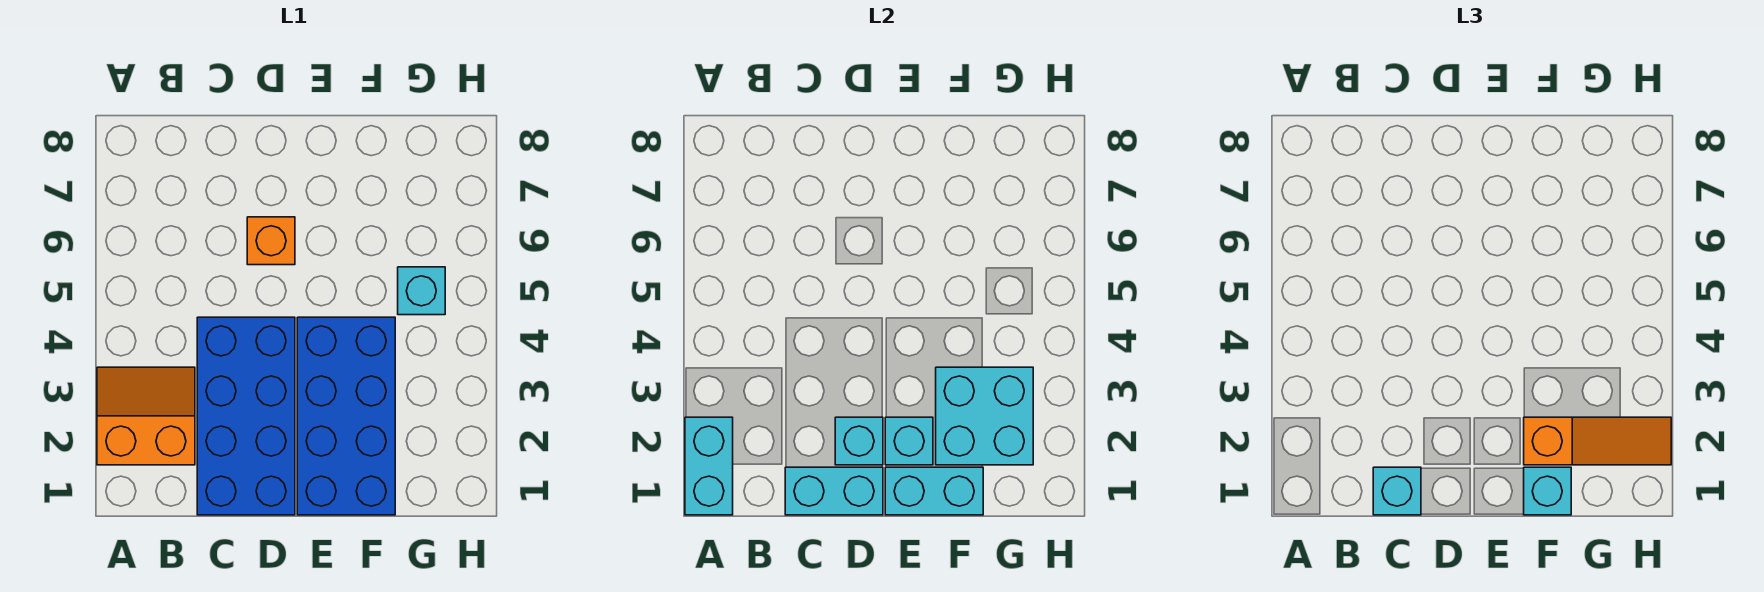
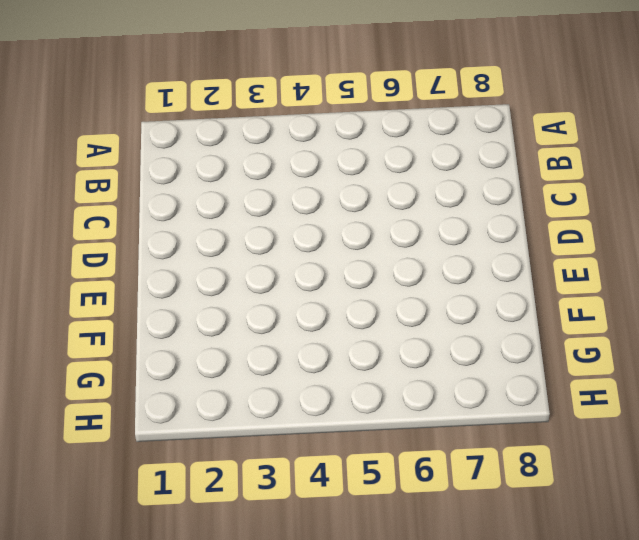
none -> orange 2x2 slope [97,367,195,465]
none -> blue 2x4 brick [197,317,295,515]
none -> orange 1x1 brick [247,217,295,265]

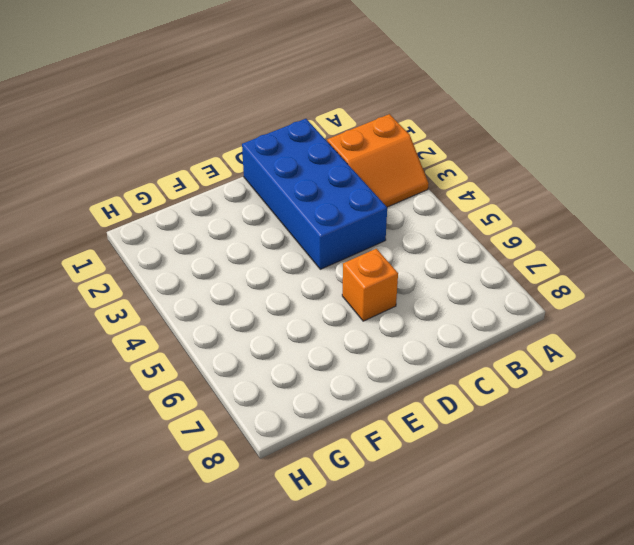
none -> blue 2x4 brick [297,317,395,515]
none -> cyan 1x1 brick [398,267,445,315]
none -> cyan 1x2 brick [685,417,733,515]

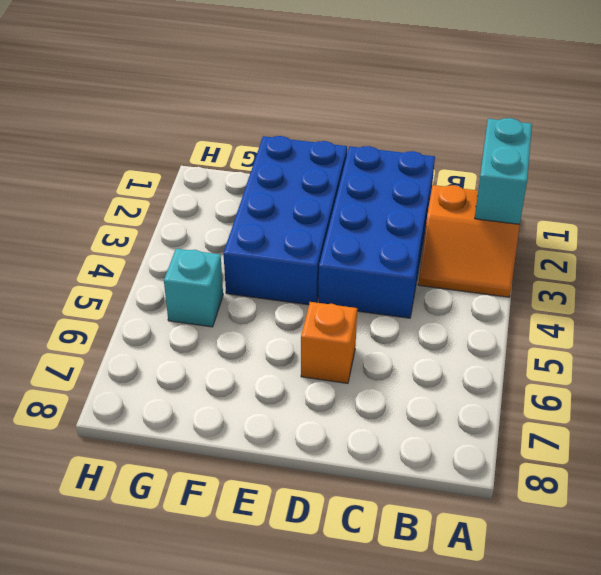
none -> cyan 1x2 brick [785,467,883,515]
none -> cyan 1x1 brick [835,417,883,465]
none -> cyan 1x2 brick [885,467,983,515]

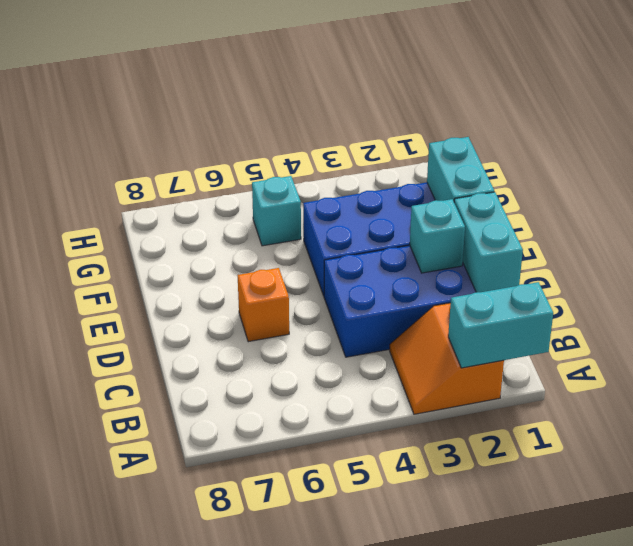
none -> cyan 1x1 brick [885,417,933,465]
none -> cyan 2x2 brick [936,367,1033,465]
none -> cyan 1x1 brick [1373,467,1421,515]

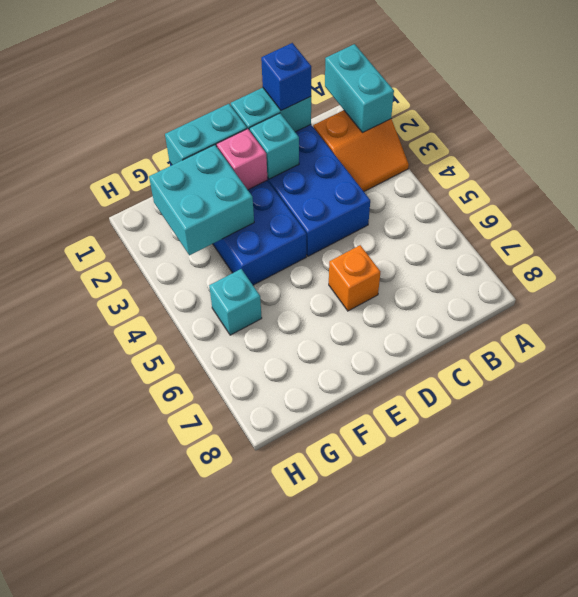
blue 1x1 brick [261,43,311,111] -> cyan 1x1 brick [1373,467,1421,515]
pink 1x1 brick [217,129,267,190] -> cyan 1x1 brick [885,417,933,465]
none -> cyan 1x1 brick [1524,467,1571,515]
none -> orange 1x3 slope [1524,417,1671,465]

